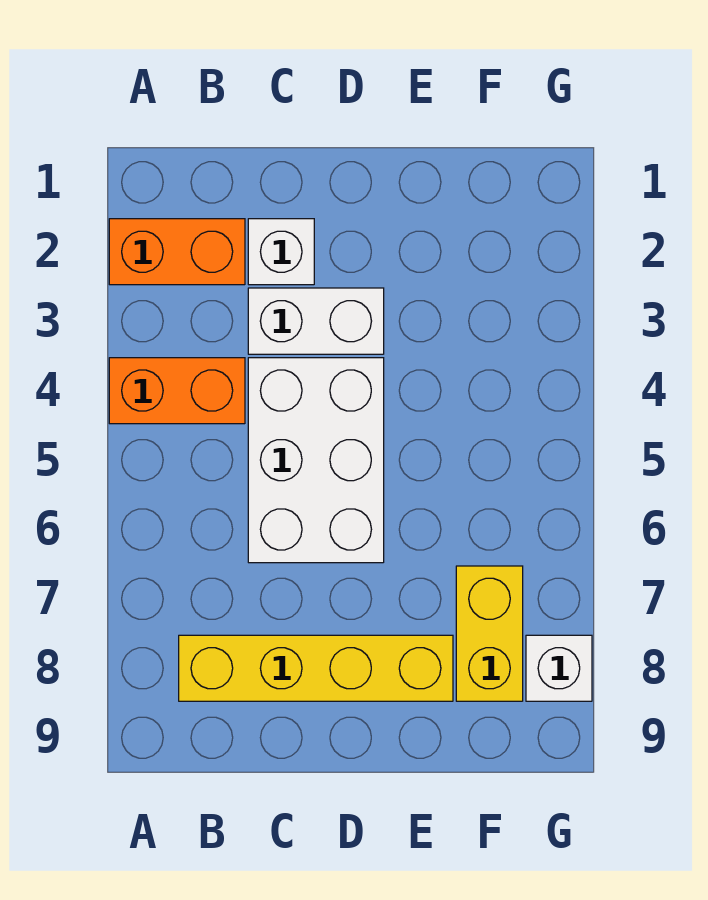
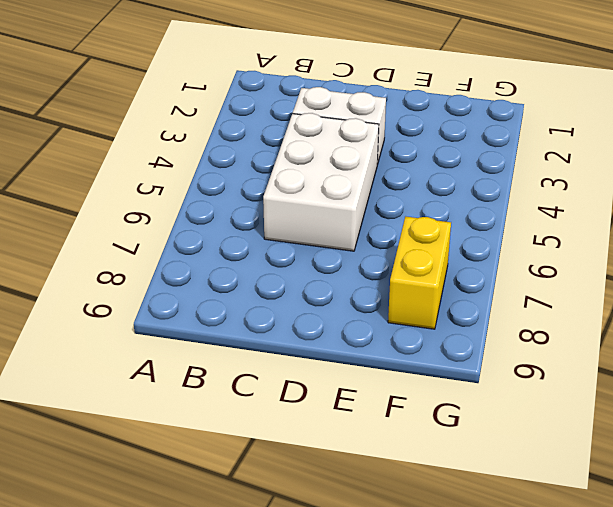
none -> orange 1x2 brick [109,219,245,285]
none -> orange 1x2 brick [109,358,245,424]

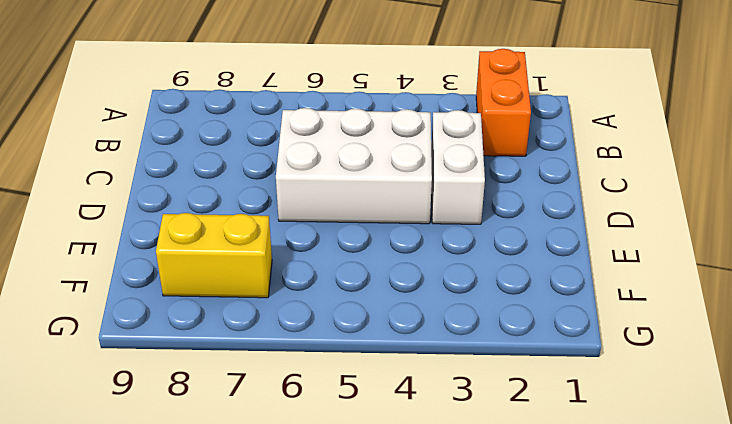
none -> orange 1x2 brick [109,358,245,424]
none -> yellow 1x4 brick [179,635,453,701]

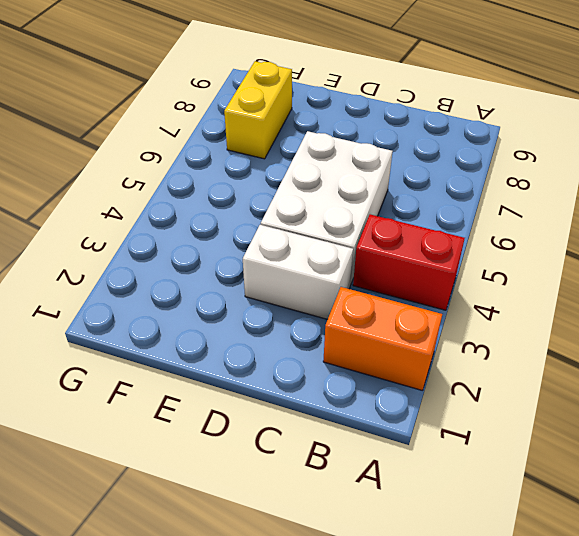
red 1x2 brick [353,214,465,310] -> orange 1x2 brick [109,358,245,424]
none -> yellow 1x4 brick [179,635,453,701]
none -> white 1x1 brick [248,219,314,285]

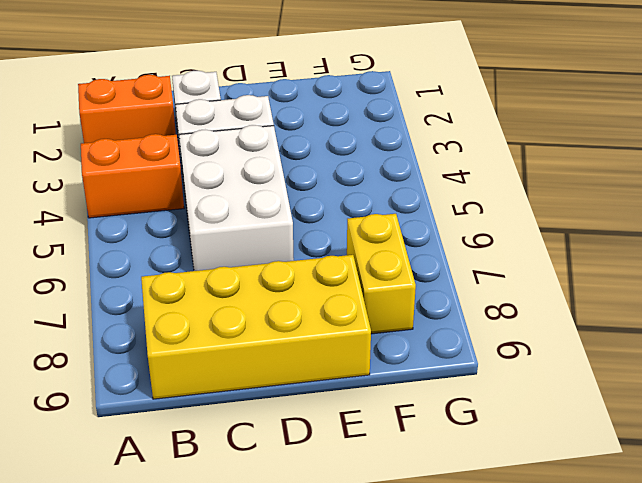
yellow 2x4 brick [141,255,371,399] -> yellow 1x4 brick [179,635,453,701]
none -> white 1x1 brick [526,635,592,701]

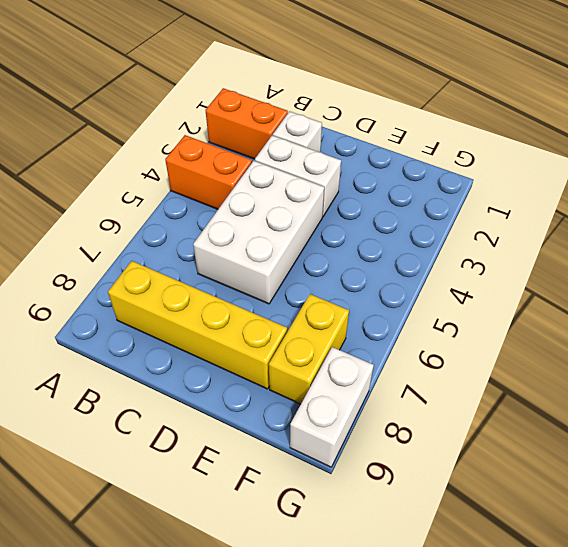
white 1x2 brick [290,347,374,467] -> white 1x1 brick [526,635,592,701]

